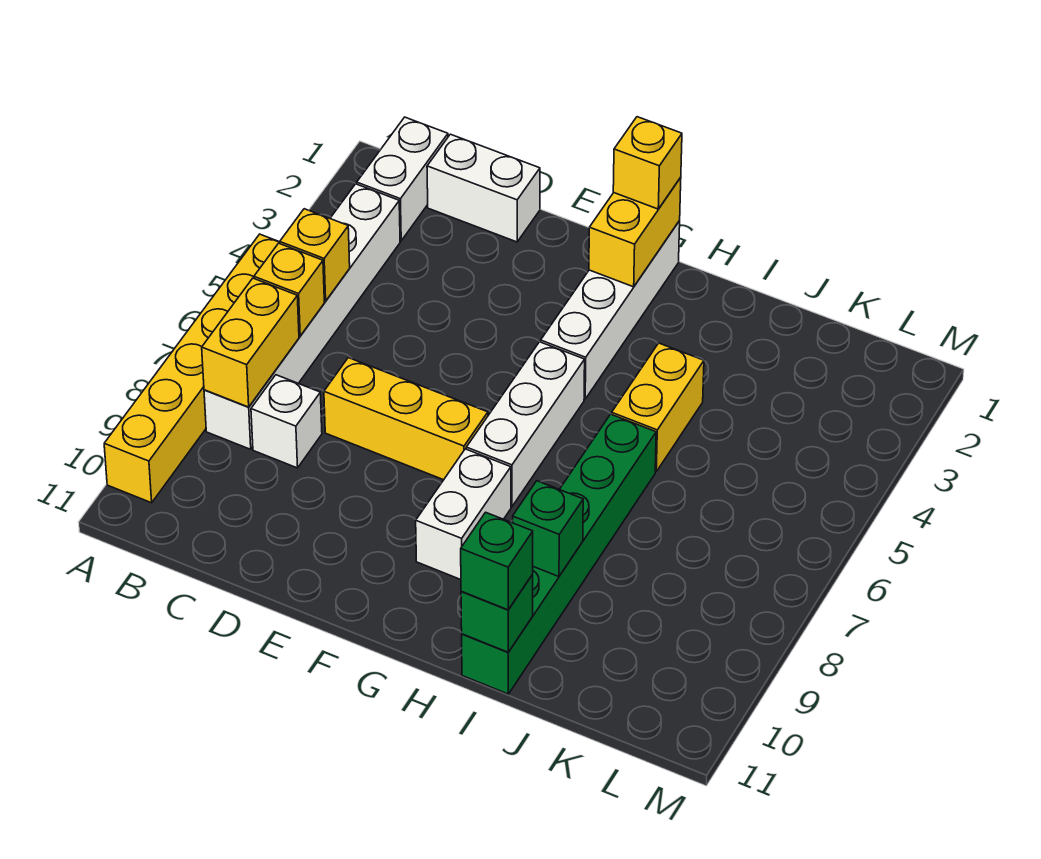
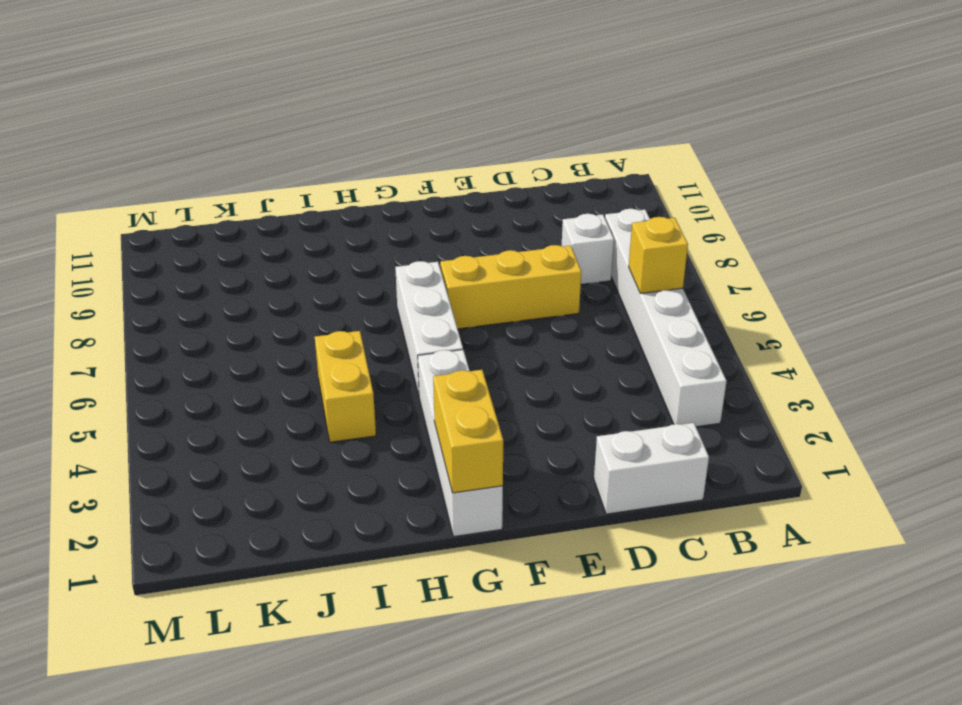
none -> yellow 1x6 brick [104,234,280,503]
none -> white 1x2 brick [357,117,448,241]
none -> white 1x2 brick [416,449,511,580]

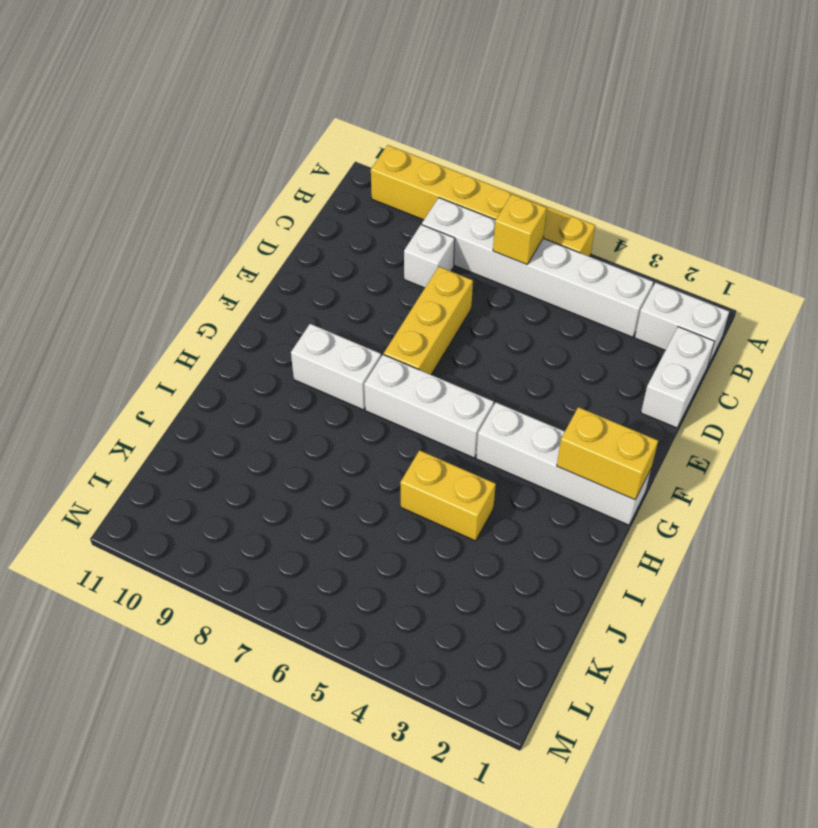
none -> green 1x6 brick [462,414,656,694]
none -> yellow 1x1 brick [280,209,350,301]
none -> yellow 1x2 brick [202,278,299,407]

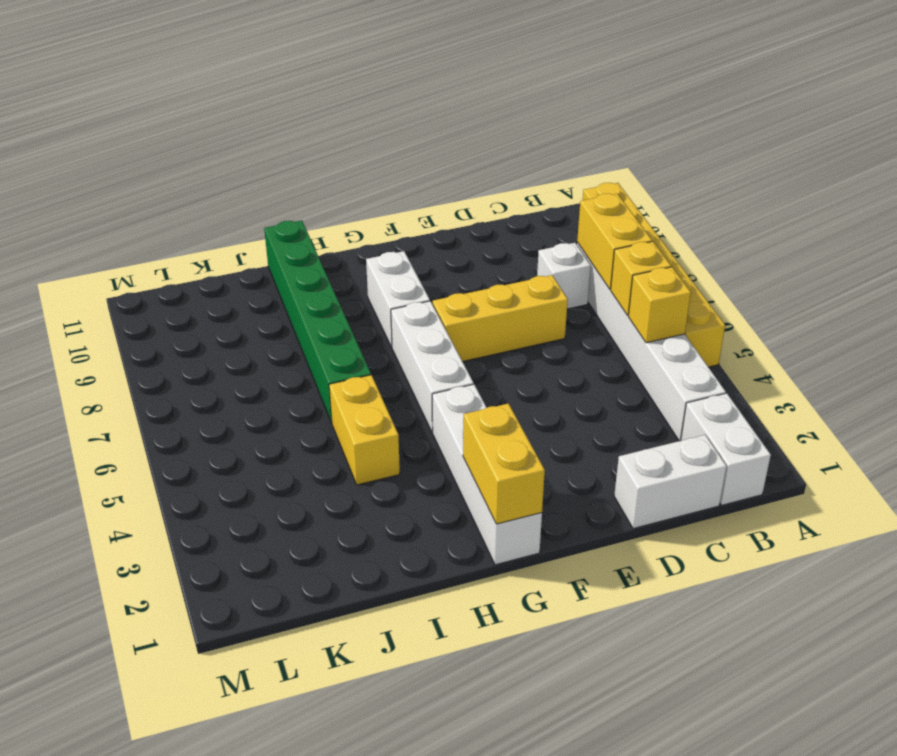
none -> green 1x1 brick [513,481,583,577]
none -> green 1x1 brick [461,575,533,652]
none -> yellow 1x1 brick [613,117,682,209]

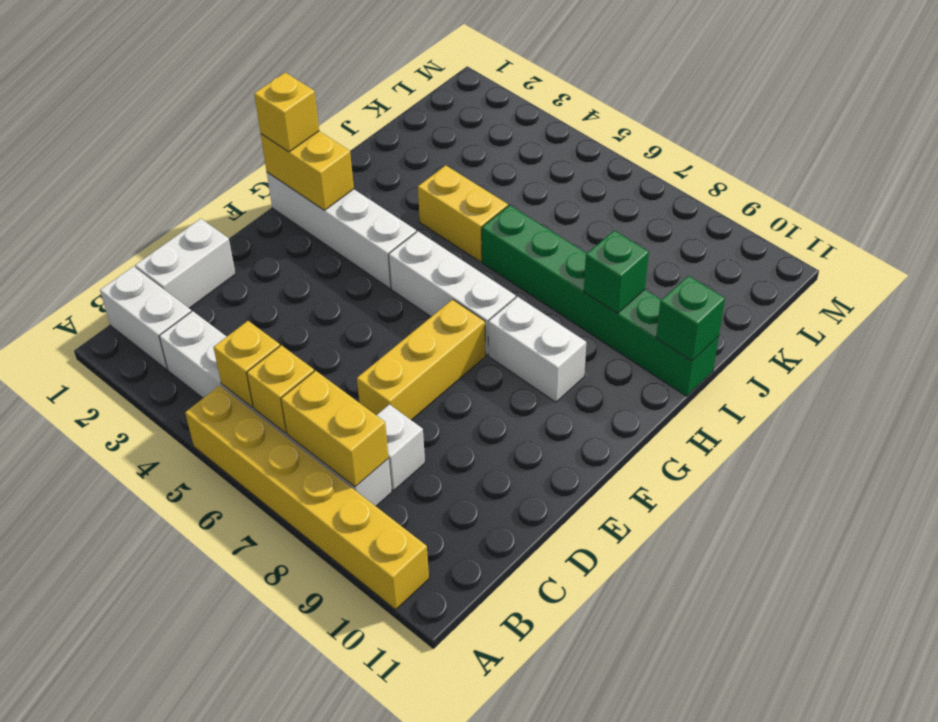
none -> green 1x1 brick [461,512,533,610]

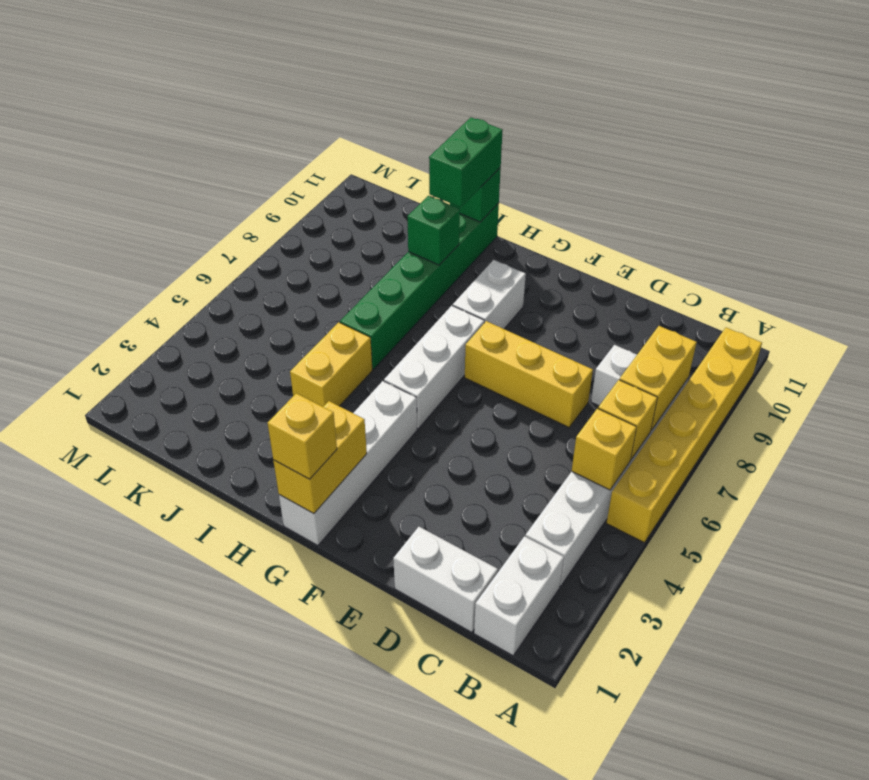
green 1x2 brick [429,118,503,207] -> green 1x1 brick [461,512,533,610]

